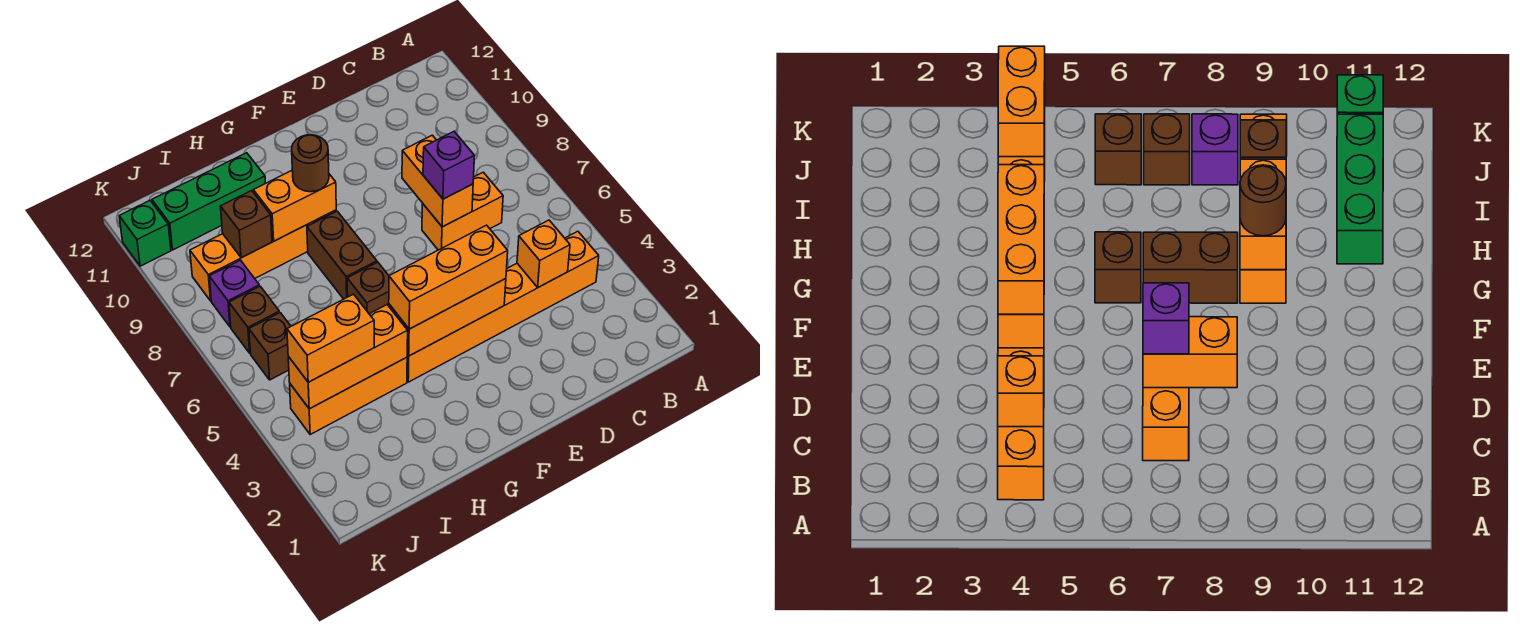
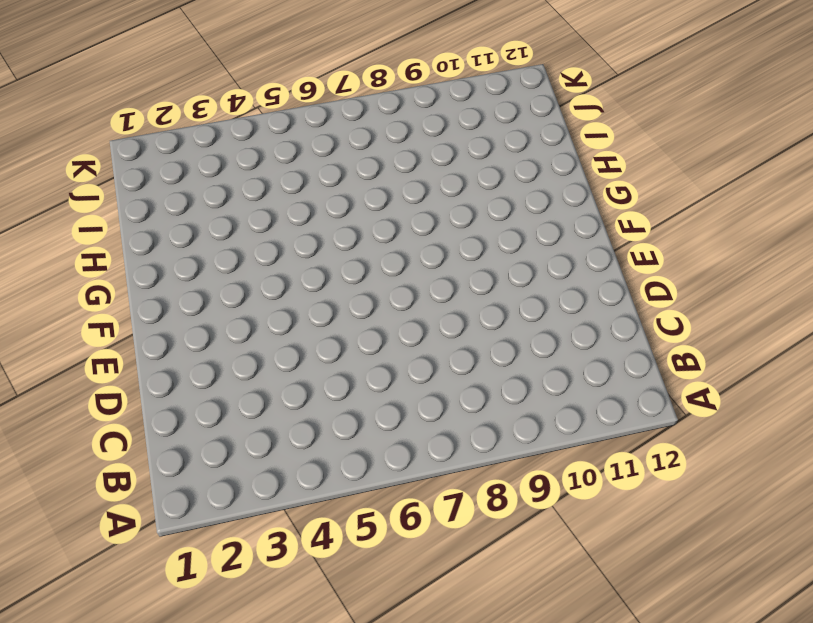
none -> orange 1x6 brick [407,231,599,382]
none -> orange 1x2 brick [422,172,503,250]
none -> brown 1x1 brick [347,262,389,314]

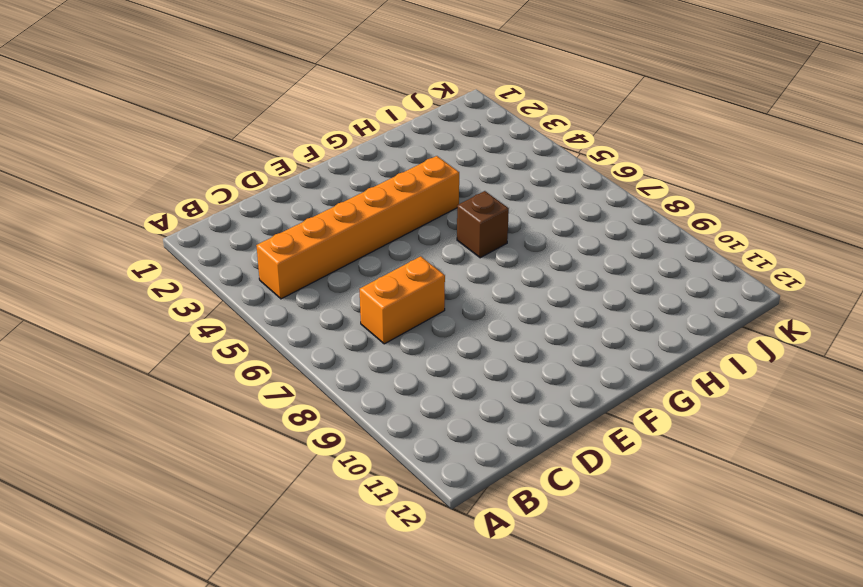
none -> brown 1x2 brick [307,211,377,299]
none -> orange 1x4 brick [190,210,336,301]
none -> orange 1x3 brick [290,357,407,434]

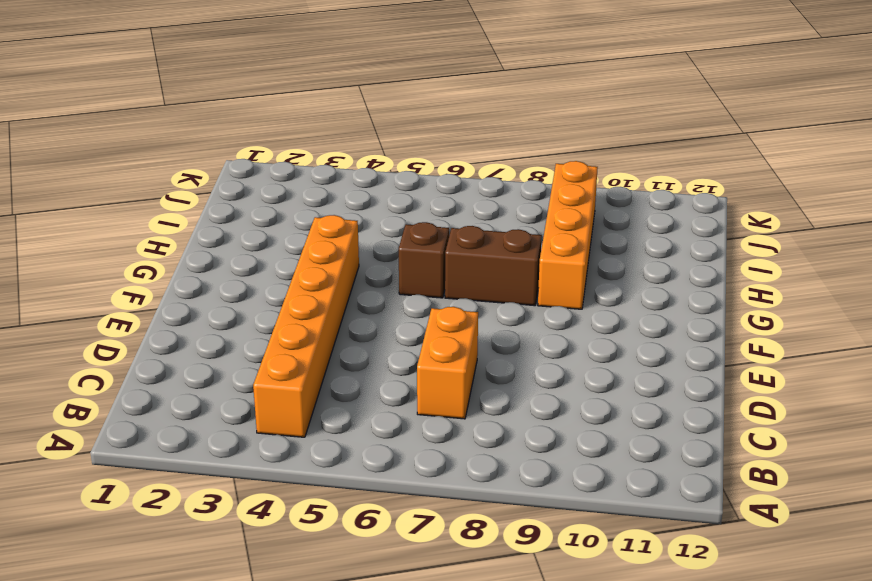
none -> orange 1x3 brick [290,357,407,434]
none -> green 1x3 brick [152,153,266,250]
none -> brown 1x1 brick [249,313,291,380]

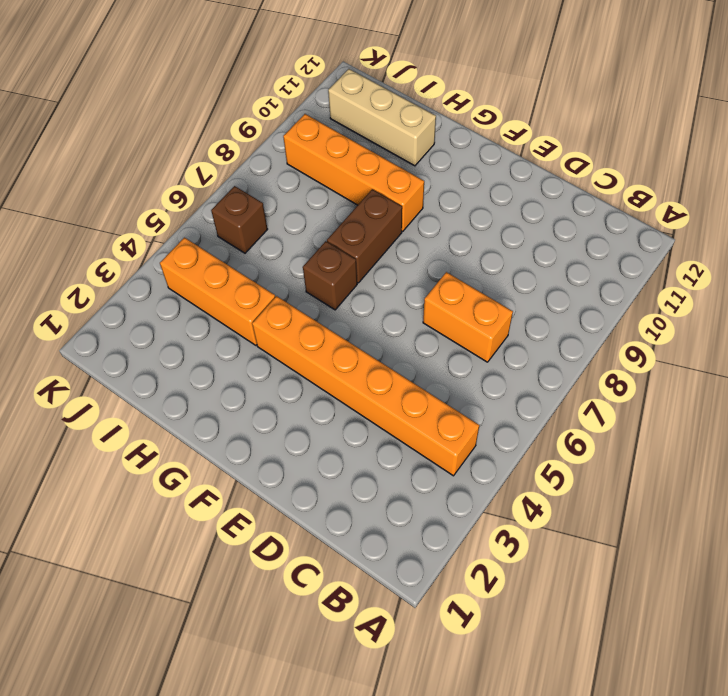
tan 1x3 brick [328,69,436,166] -> green 1x3 brick [152,153,266,250]
none -> brown 1x1 brick [229,286,279,353]
none -> purple 1x1 brick [209,260,259,327]
none -> green 1x1 brick [119,200,171,266]

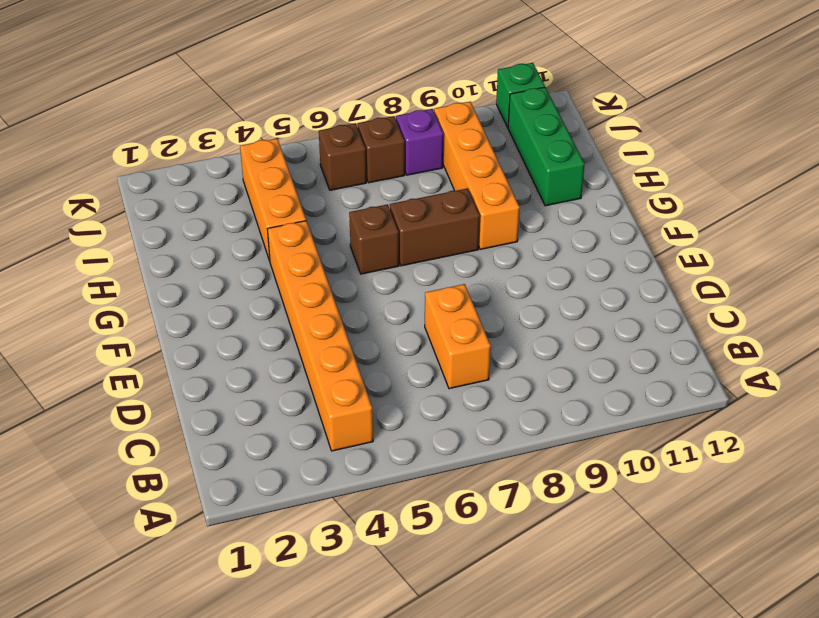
none -> orange 1x1 brick [517,220,570,287]
none -> orange 1x2 brick [402,135,473,227]
none -> orange 1x3 brick [389,279,506,356]

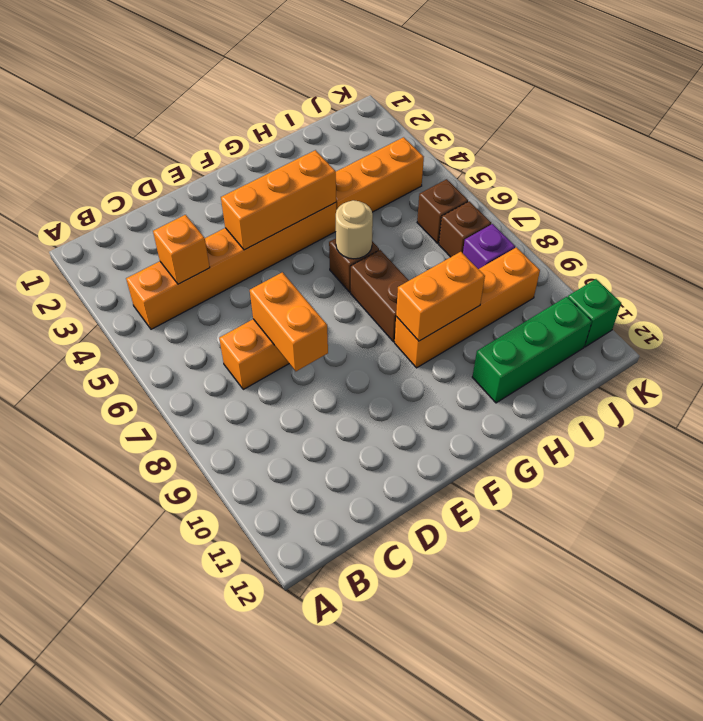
tan 1x1 round brick [336,200,373,259] -> none
none -> orange 1x3 brick [288,305,408,409]
none -> brown 1x1 brick [221,191,272,258]
none -> purple 1x1 brick [423,132,475,199]

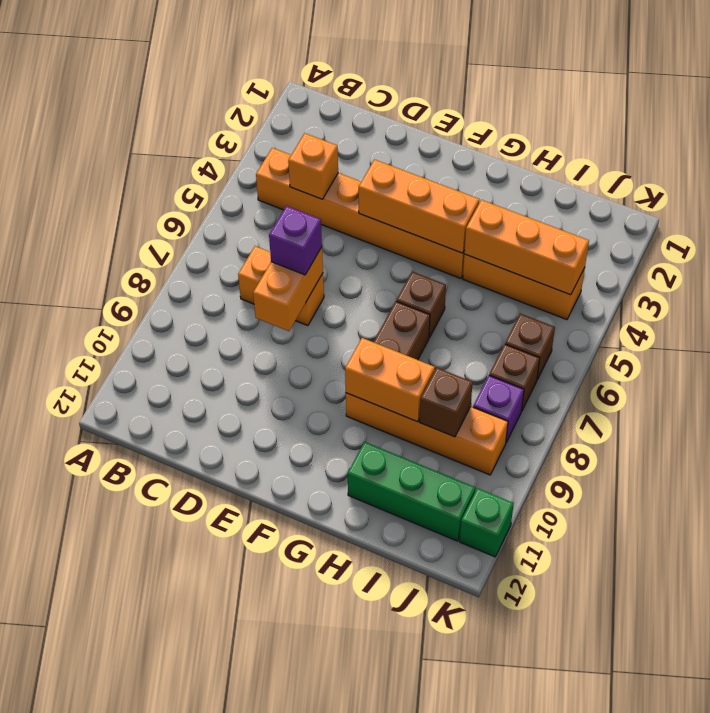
none -> orange 1x3 brick [389,225,508,329]
none -> brown 1x1 round brick [292,135,329,192]
none -> orange 1x2 brick [287,294,374,382]

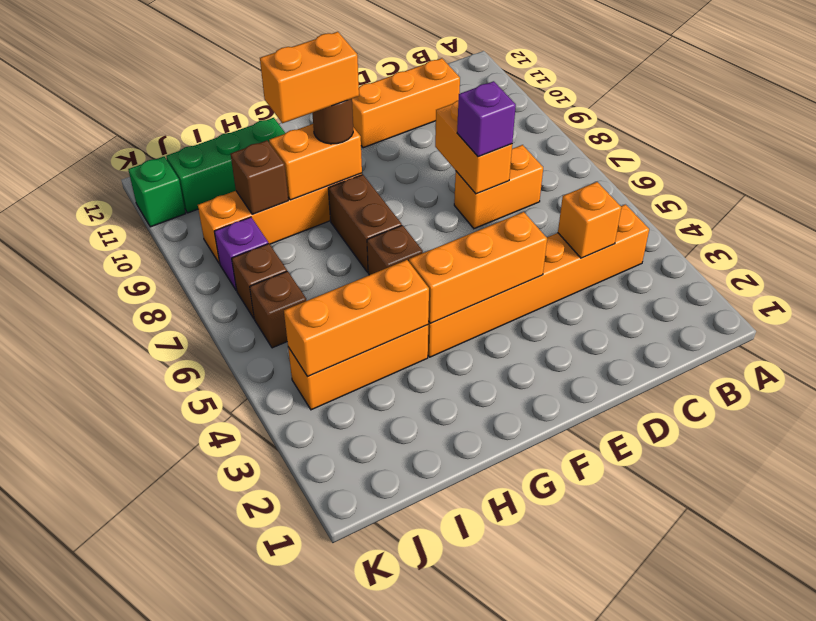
orange 1x3 brick [352,58,460,148] -> orange 1x3 brick moved to [389,225,508,329]
orange 1x2 brick [260,32,359,123] -> orange 1x2 brick moved to [287,294,374,382]

